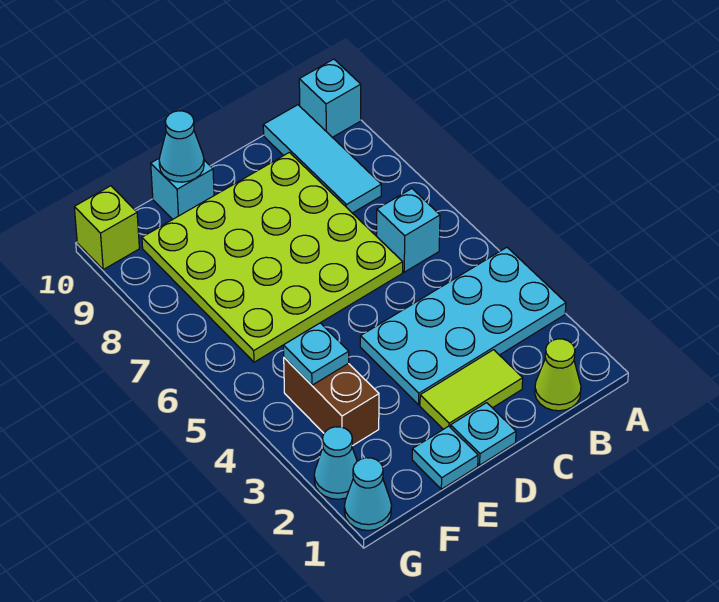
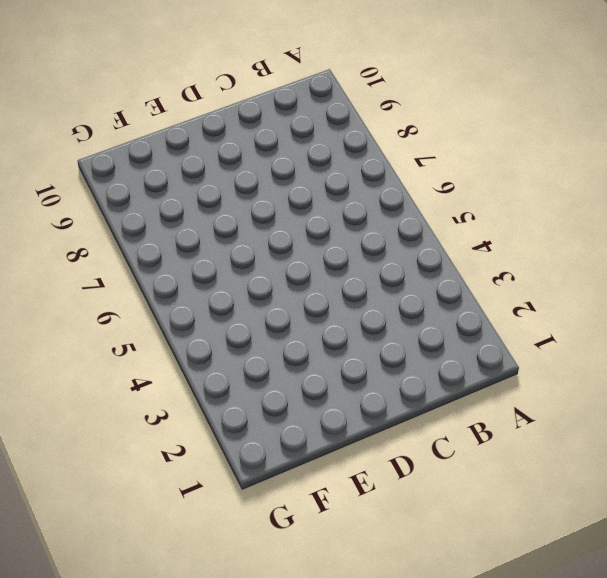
none -> cyan 2x4 plate [360,247,566,405]
none -> cyan 1x1 brick [299,59,361,137]
none -> lime 1x1 cone [535,339,581,411]

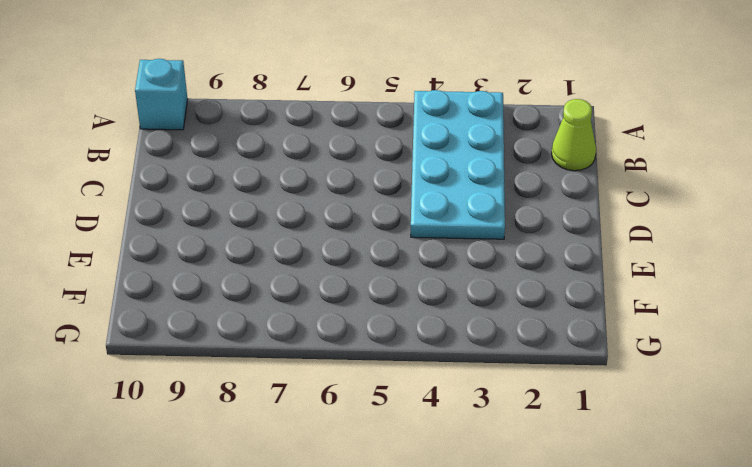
none -> cyan 1x1 brick [377,189,440,272]
none -> cyan 1x3 tile [263,105,381,213]
none -> lime 1x2 tile [420,350,523,429]

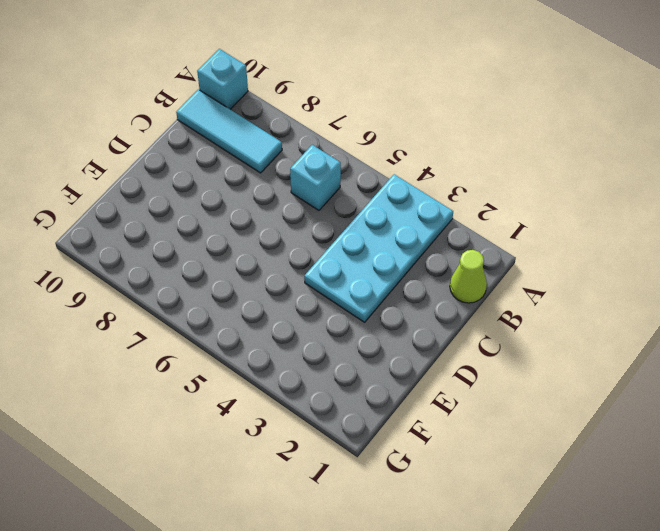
none -> lime 1x2 tile [420,350,523,429]
none -> lime 4x4 plate [142,152,403,362]
none -> cyan 1x1 plate [451,403,516,465]

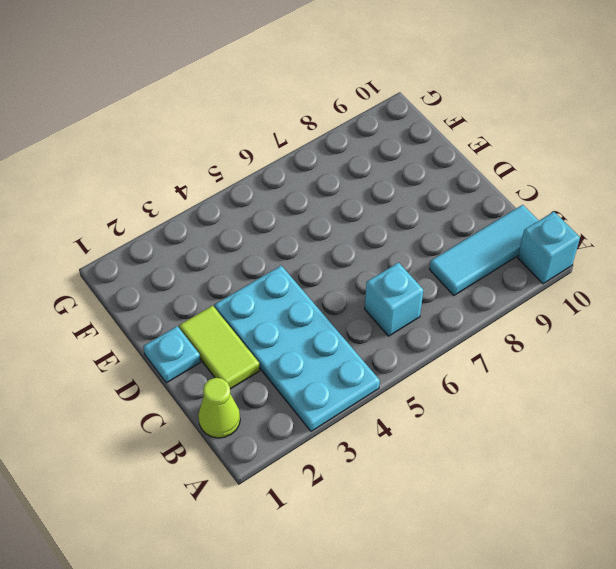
none -> lime 4x4 plate [142,152,403,362]
none -> cyan 1x1 plate [412,426,478,489]
none -> cyan 1x1 brick [151,159,214,219]

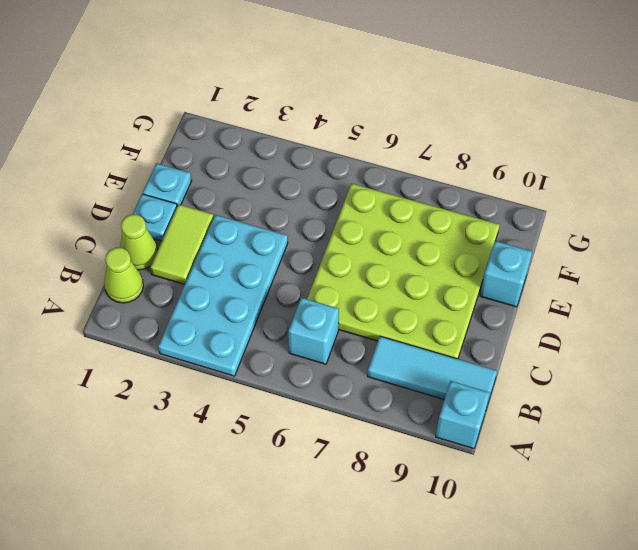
lime 1x1 cone [120,214,158,270] -> none
none -> brown 1x2 brick [284,358,379,446]
none -> cyan 1x1 cone [344,458,392,531]
none -> cyan 1x1 cone [314,427,357,499]

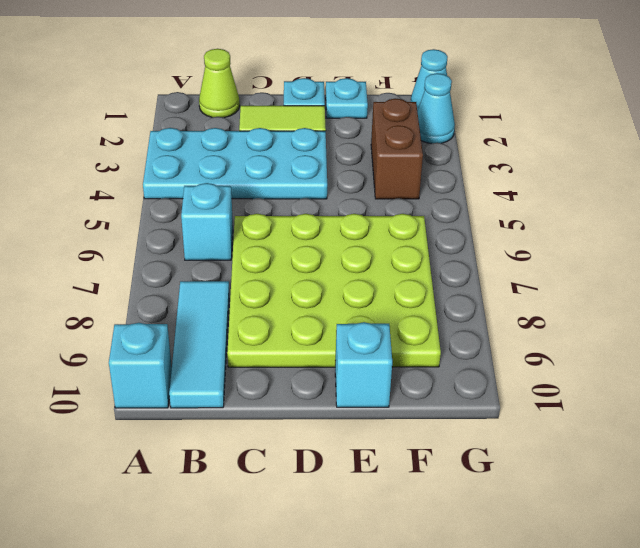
none -> lime 1x1 brick [74,186,139,269]
none -> cyan 1x1 cone [159,111,204,182]
none -> cyan 1x1 plate [283,323,349,385]

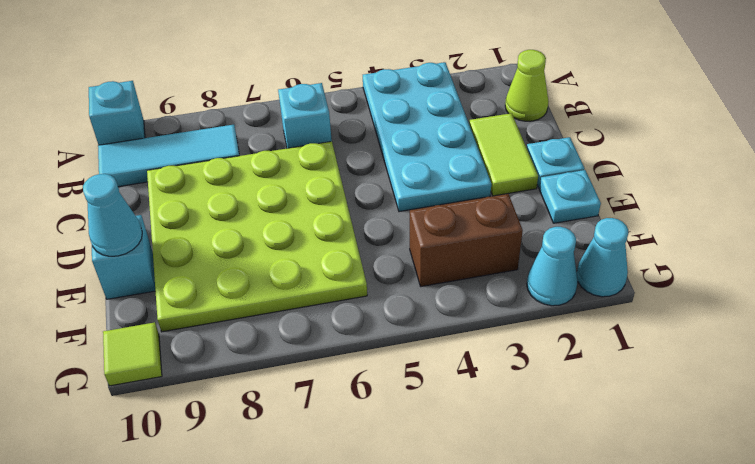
lime 1x1 tile [103,322,162,386] -> lime 1x1 brick [74,186,139,269]
none -> cyan 1x1 plate [283,323,349,385]

